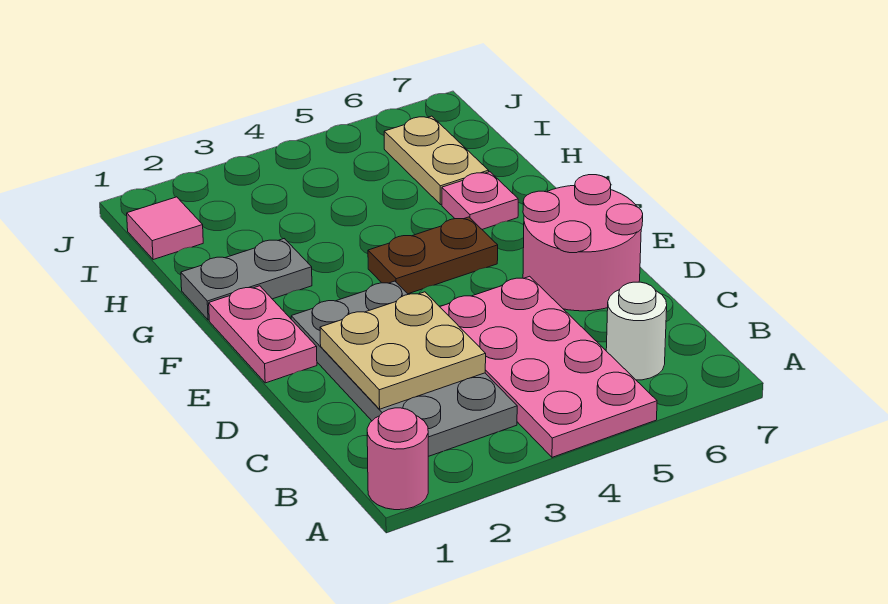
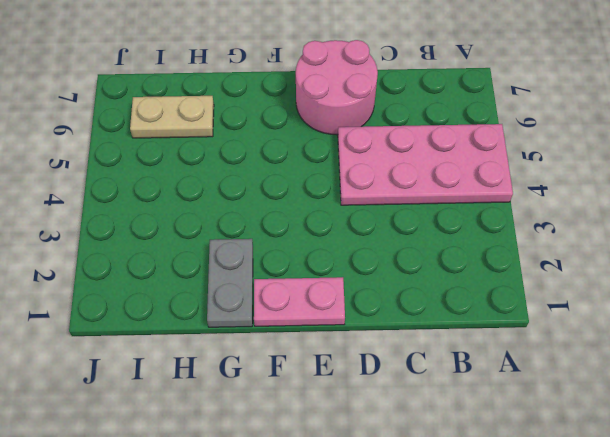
none -> pink 1x1 round brick [367,408,428,510]
none -> grey 2x4 plate [291,281,517,457]
none -> white 1x1 round brick [606,282,667,380]

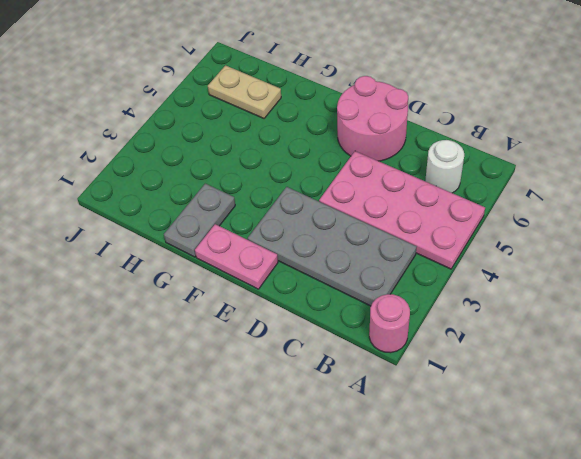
none -> brown 1x2 plate [368,217,498,294]
none -> pink 1x1 plate [442,172,518,229]
none -> pink 1x1 tile [127,197,203,260]

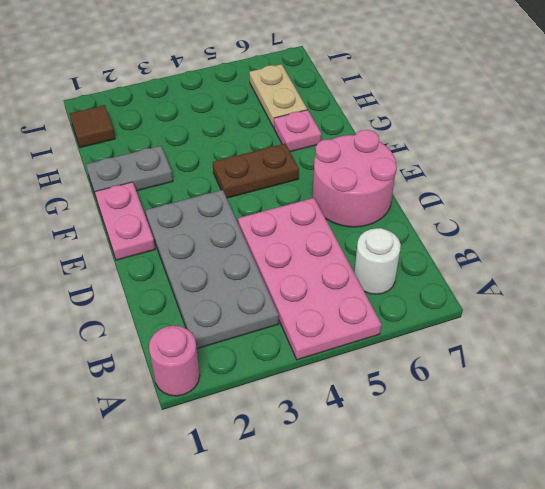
brown 1x1 tile [70,105,115,147] -> pink 1x1 tile [127,197,203,260]
none -> tan 2x2 plate [320,292,486,409]

